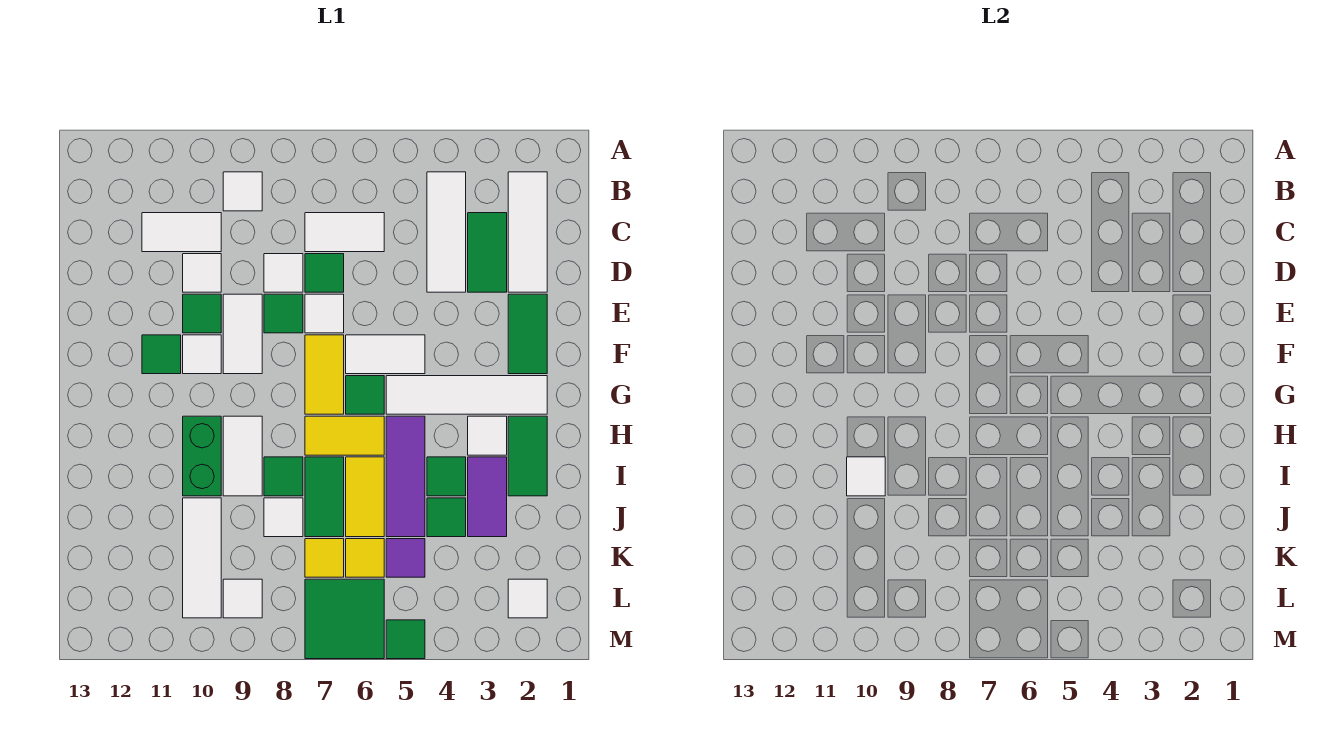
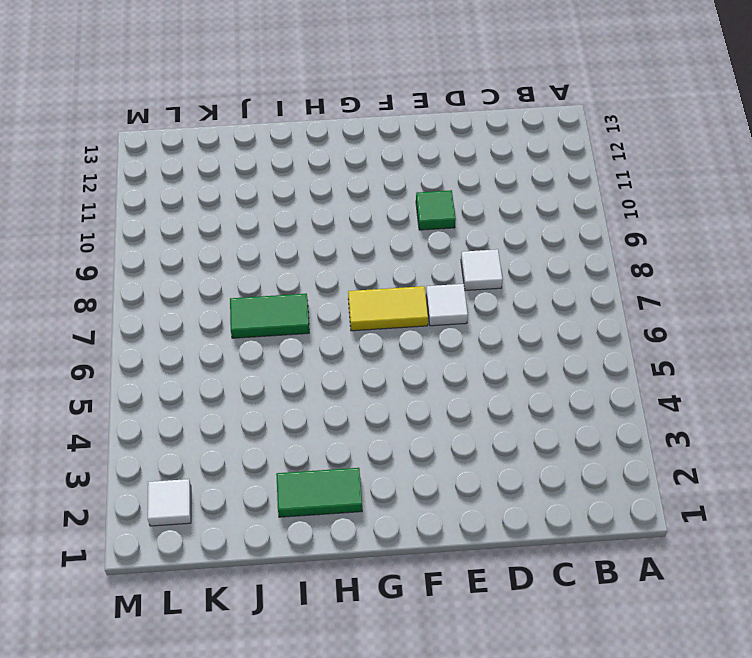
none -> white 1x3 tile [508,172,547,292]
none -> white 1x3 tile [427,172,466,292]
none -> white 1x1 tile [223,172,262,211]
none -> green 1x2 tile [468,213,507,292]

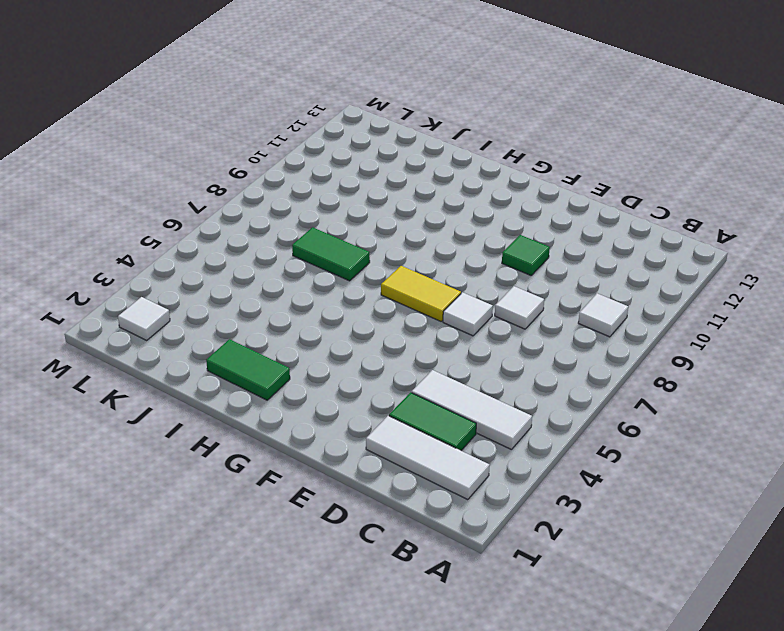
none -> white 1x2 tile [305,213,384,252]
none -> white 1x2 tile [142,213,221,252]
none -> green 1x1 tile [305,254,344,292]
none -> white 1x1 tile [183,254,221,292]

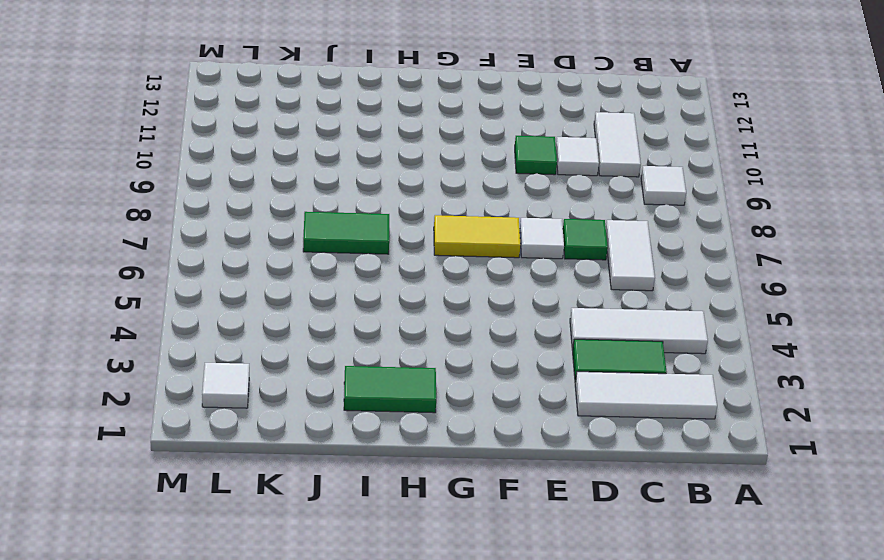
none -> white 1x1 tile [264,254,303,292]
none -> green 1x2 tile [508,294,547,374]
none -> green 1x1 tile [264,294,303,333]
none -> white 1x2 tile [223,294,262,374]

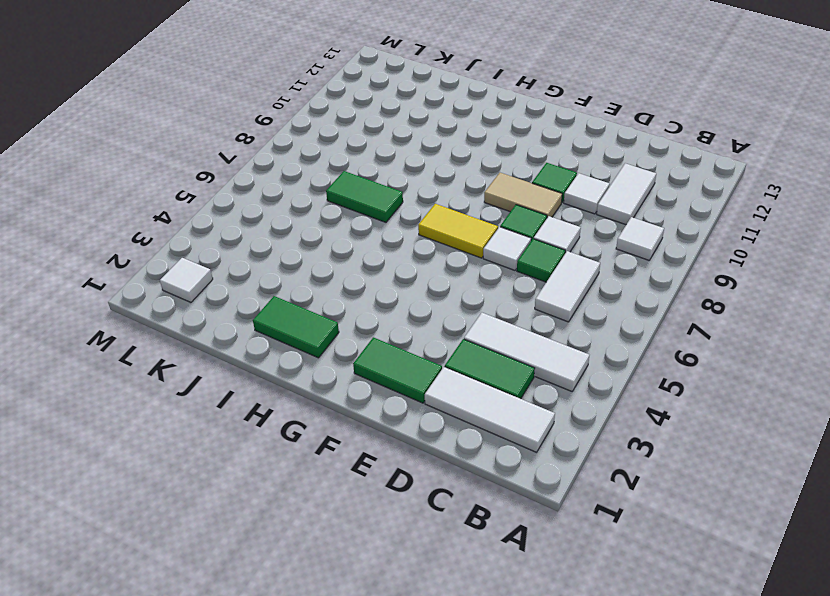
tan 1x2 tile [484,173,562,218] -> white 1x2 tile [223,294,262,374]
none -> white 1x2 tile [346,335,425,374]
none -> white 1x1 tile [183,335,221,374]
none -> green 1x1 tile [142,335,181,374]
none -> white 1x4 tile [386,376,547,414]

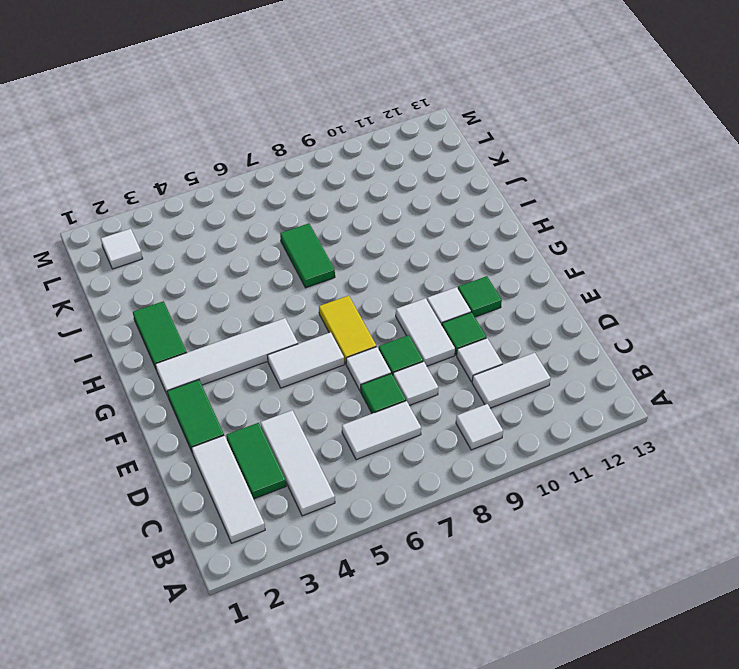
none -> green 1x1 tile [346,376,384,414]
none -> white 1x1 tile [468,416,507,455]
none -> purple 1x3 tile [386,416,425,537]
none -> yellow 1x2 tile [305,416,384,455]

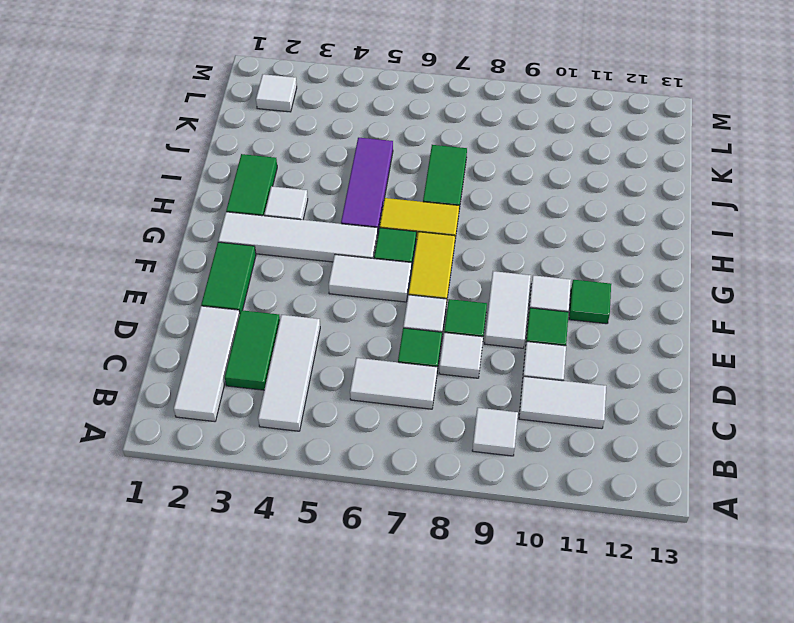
none -> white 1x2 tile [223,416,262,496]
none -> green 1x2 brick [183,416,221,496]
none -> purple 1x2 tile [468,457,507,537]
none -> green 1x1 tile [427,457,466,496]

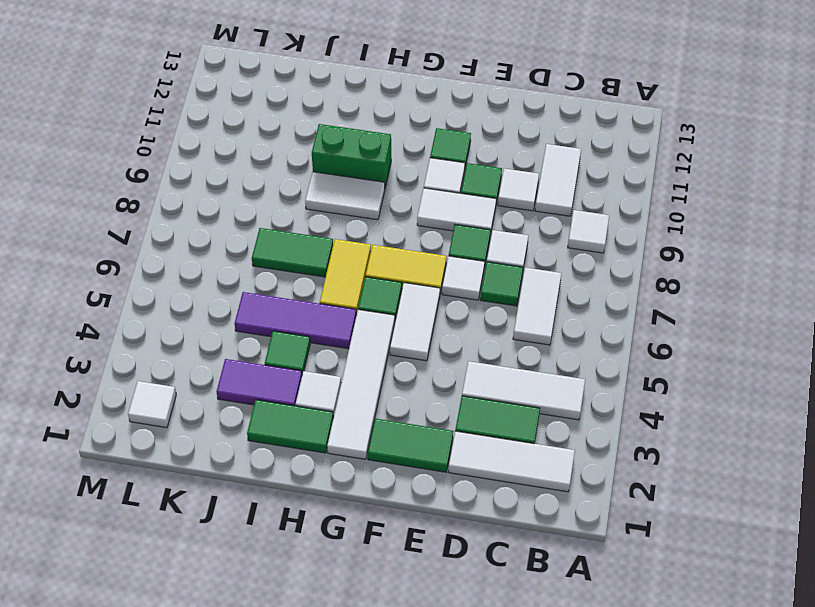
none -> yellow 1x2 tile [346,457,384,537]
none -> green 1x1 tile [264,457,303,496]
none -> green 1x1 tile [427,498,466,537]
none -> white 1x1 tile [264,498,303,537]

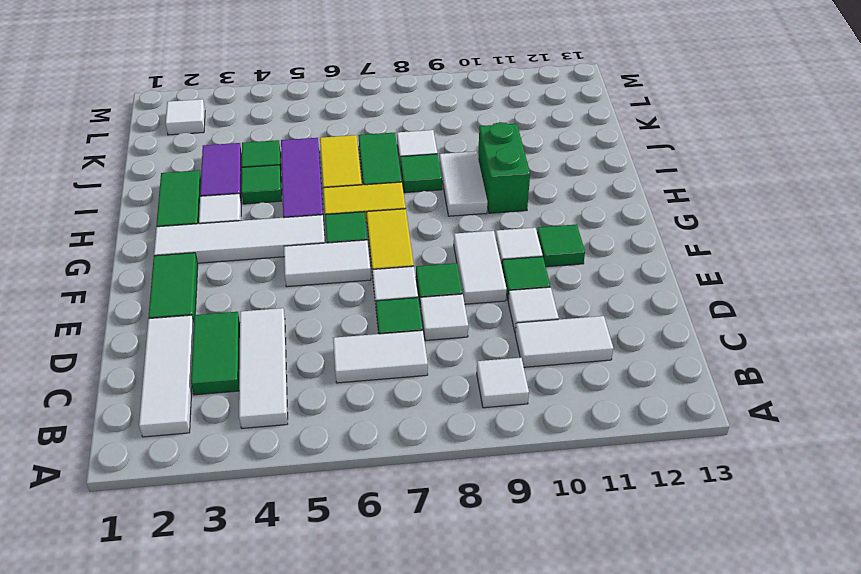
none -> white 1x3 tile [183,498,221,618]
none -> purple 1x1 tile [386,539,425,577]
none -> yellow 1x1 tile [346,539,384,577]
none -> yellow 1x1 tile [305,539,344,577]

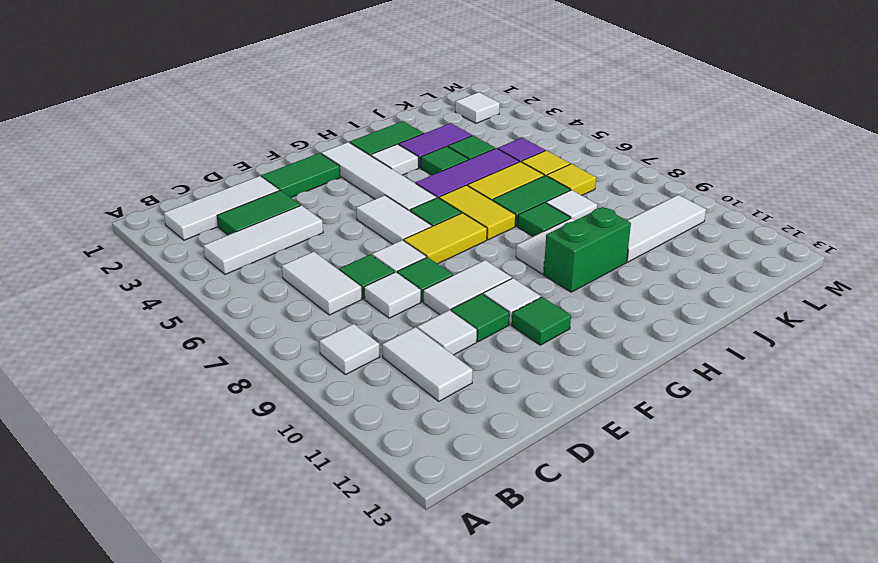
none -> green 2x2 tile [305,579,384,659]
none -> white 1x1 tile [223,579,262,618]
none -> green 1x1 tile [386,620,425,659]
none -> white 1x1 tile [847,457,885,496]

